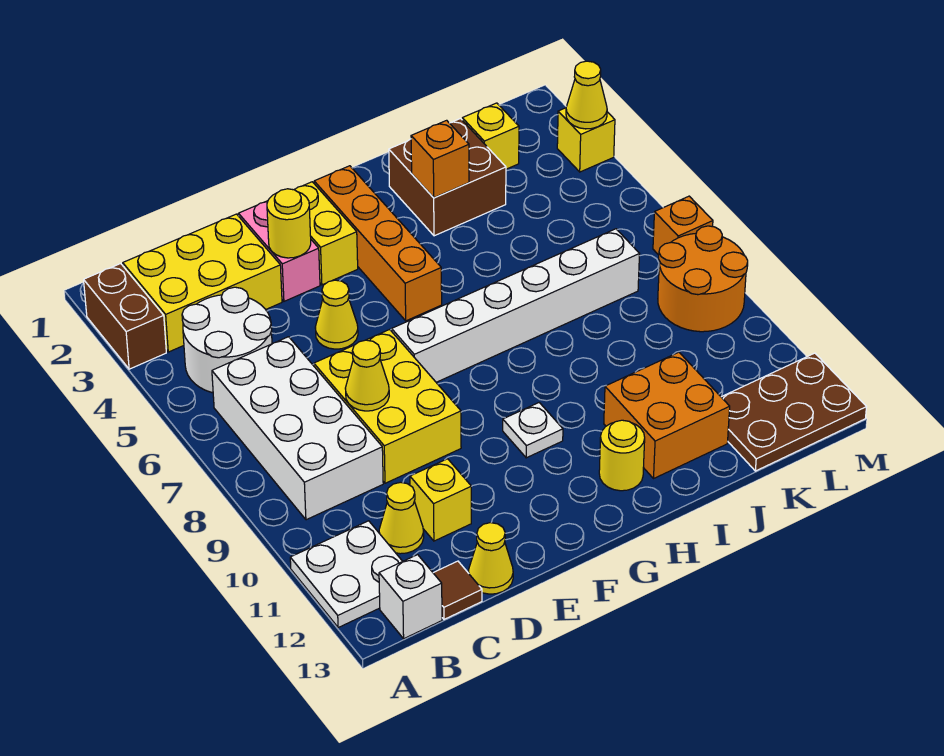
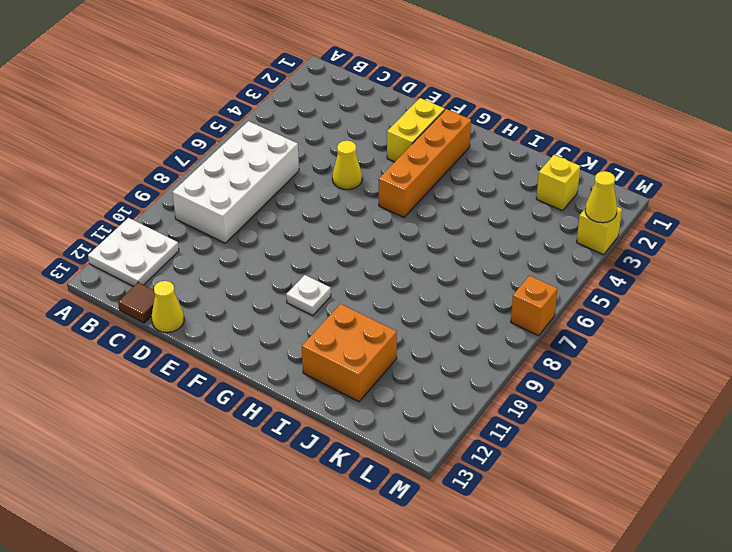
none -> brown 1x2 brick [84,264,166,369]
none -> yellow 2x3 brick [123,214,282,352]
none -> white 2x2 round brick [182,287,272,393]

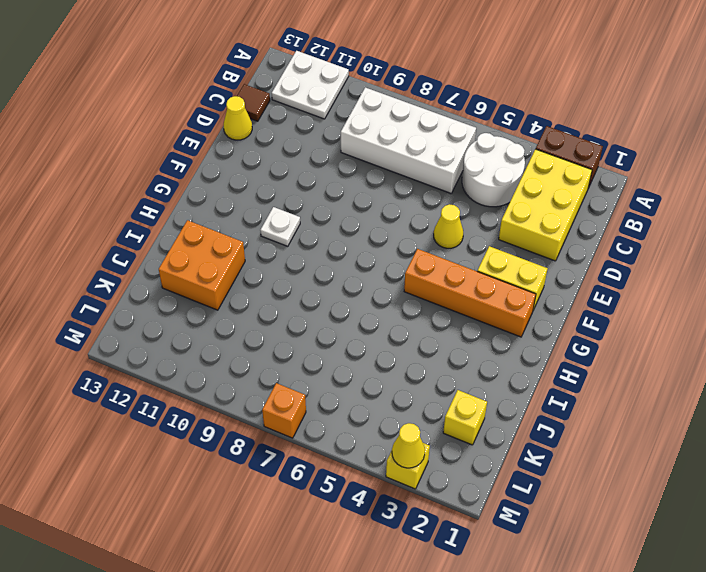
none -> white 1x1 brick [379,555,442,639]
none -> yellow 1x1 cone [379,482,424,554]
none -> yellow 2x3 brick [314,329,461,483]

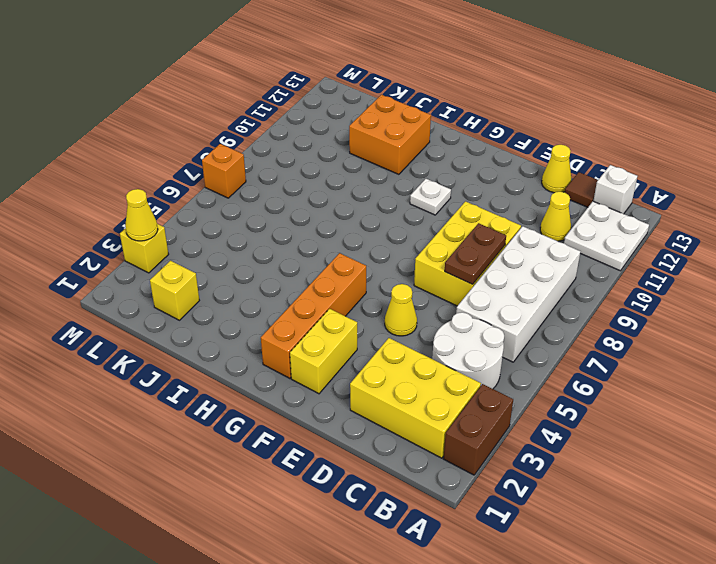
brown 1x2 plate [445,223,506,284] -> yellow 1x1 cone [345,340,389,411]
none -> yellow 1x1 brick [410,459,471,541]
none -> pink 1x2 brick [239,201,320,301]
none -> white 1x6 brick [392,229,639,382]

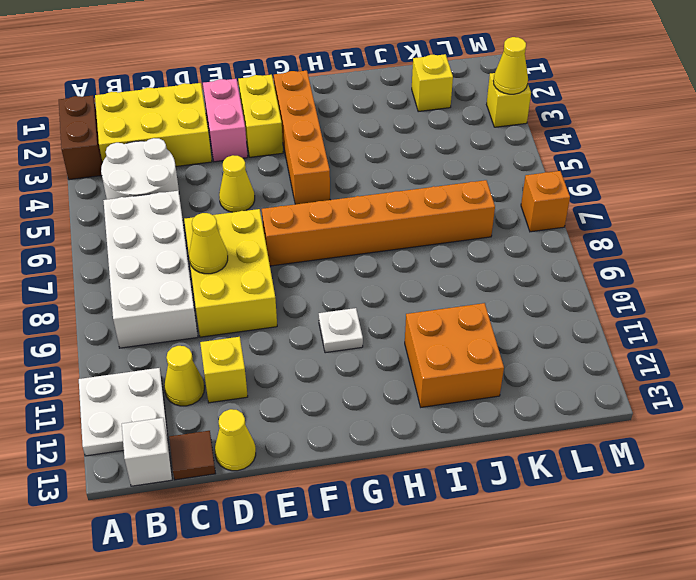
orange 1x6 brick [262,180,495,266] -> white 1x6 brick [392,229,639,382]
none -> yellow 1x1 round brick [599,420,645,491]
none -> brown 2x2 brick [389,119,506,236]
none -> brown 2x3 plate [722,353,867,471]

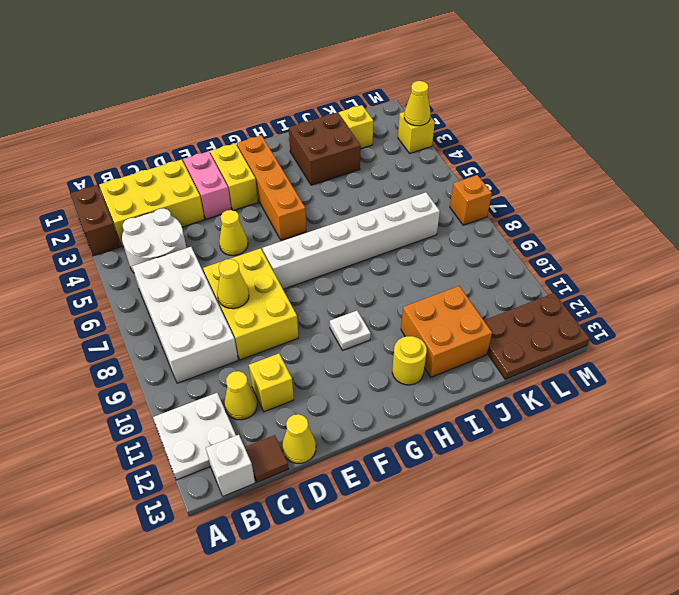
none -> orange 2x2 round brick [658,226,748,332]
none -> yellow 1x1 round brick [267,189,311,258]
none -> orange 1x1 brick [411,120,469,198]

